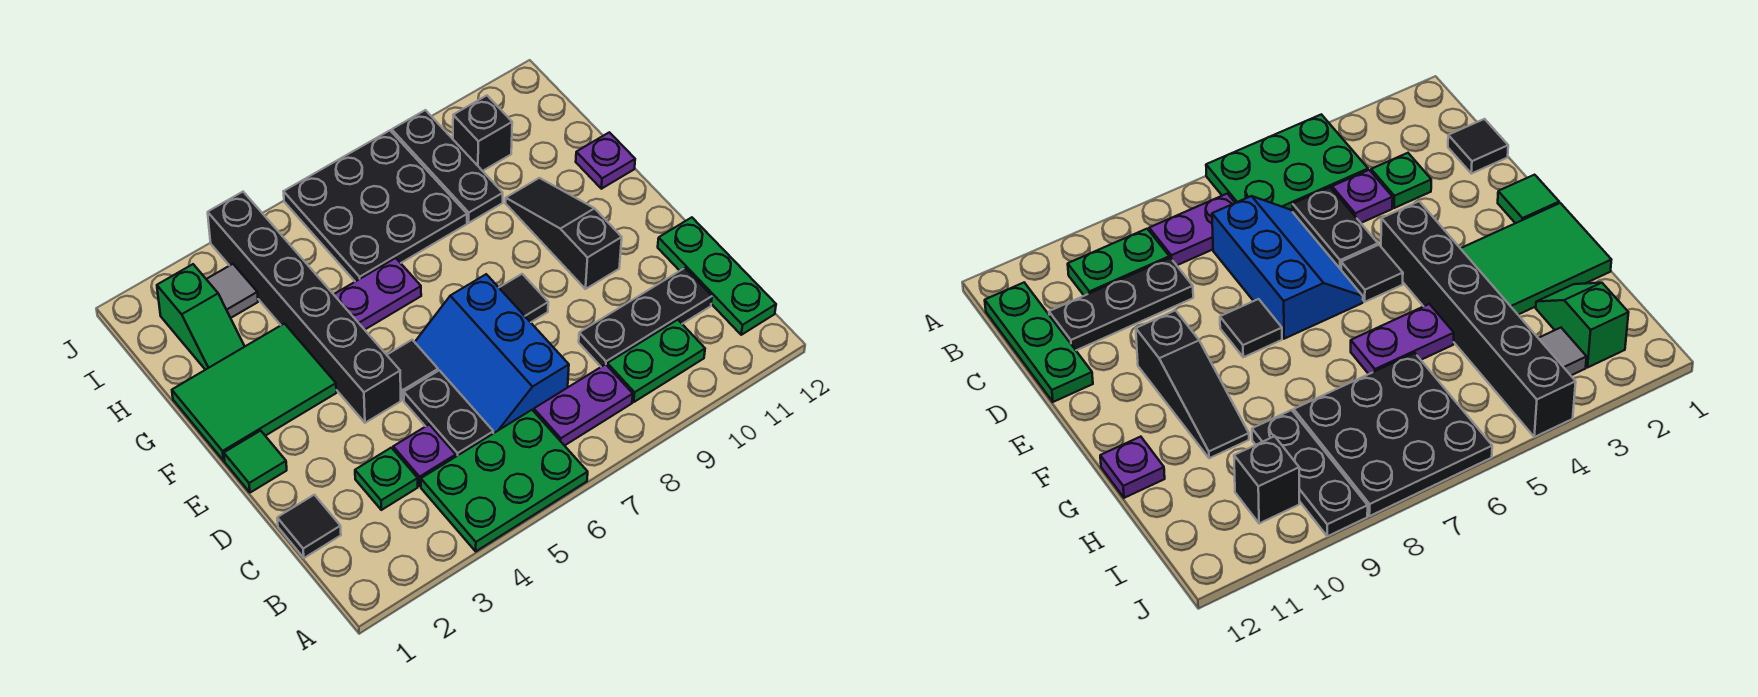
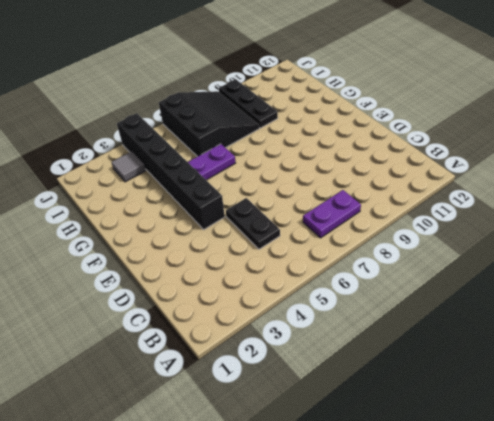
black 3x3 slope [159,91,259,157] -> black 3x3 plate [284,131,467,282]
none -> green 2x3 plate [421,410,588,551]
none -> green 1x2 plate [607,320,705,402]
none -> green 1x3 plate [658,217,776,335]

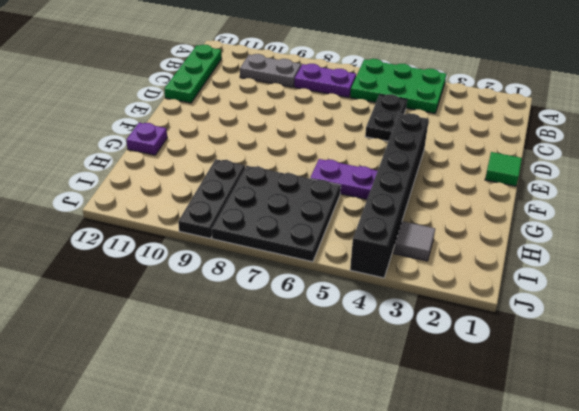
grey 1x2 plate [240,54,301,87] -> green 1x2 plate [607,320,705,402]
none -> black 1x1 tile [277,495,341,558]
none -> green 1x1 plate [355,448,418,510]
none -> purple 1x1 plate [393,424,456,486]

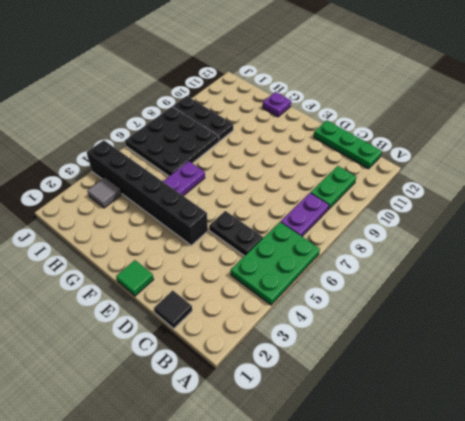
none -> green 1x1 plate [355,448,418,510]
none -> purple 1x1 plate [393,424,456,486]
none -> blue 2x3 slope [415,274,569,433]

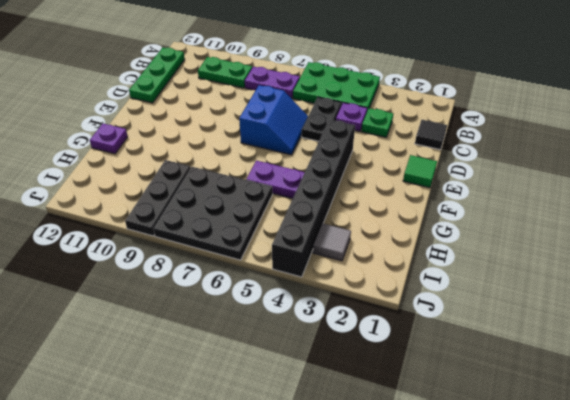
blue 2x2 slope [239,85,308,155] -> blue 2x3 slope [415,274,569,433]
none -> black 1x3 plate [579,268,712,367]
none -> black 1x1 tile [387,340,438,400]
none -> black 1x1 tile [499,274,548,322]

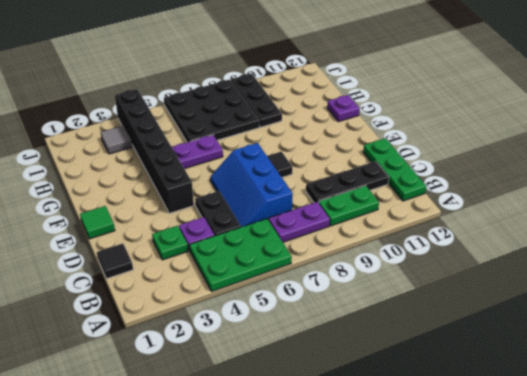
none -> black 1x1 tile [387,340,438,400]
none -> black 1x3 slope [506,178,622,289]
none -> green 2x3 tile [172,324,336,461]

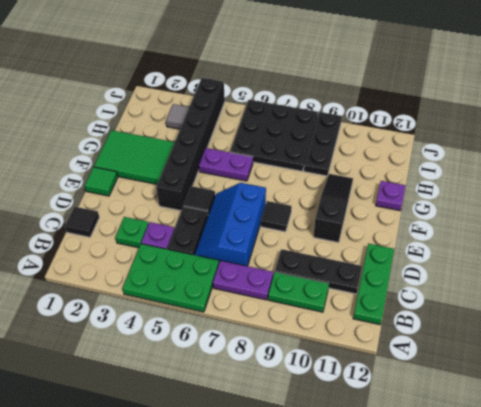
none -> green 1x2 slope [157,264,245,370]
none -> black 1x1 brick [453,96,512,171]

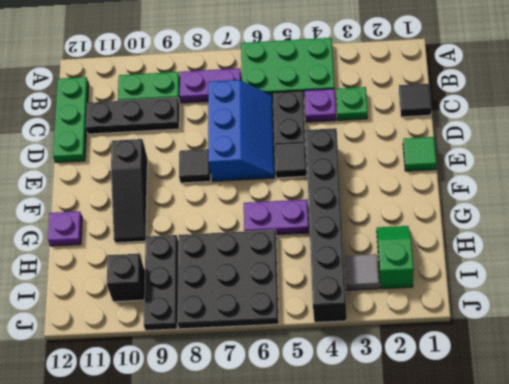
none -> green 2x3 tile [172,324,336,461]

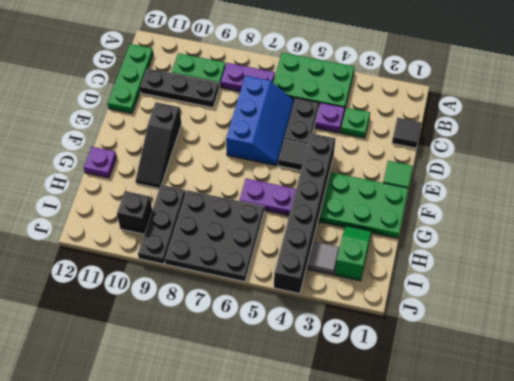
green 2x3 plate [319,172,408,238] -> green 2x3 tile [172,324,336,461]
none -> black 1x1 tile [499,274,548,322]

